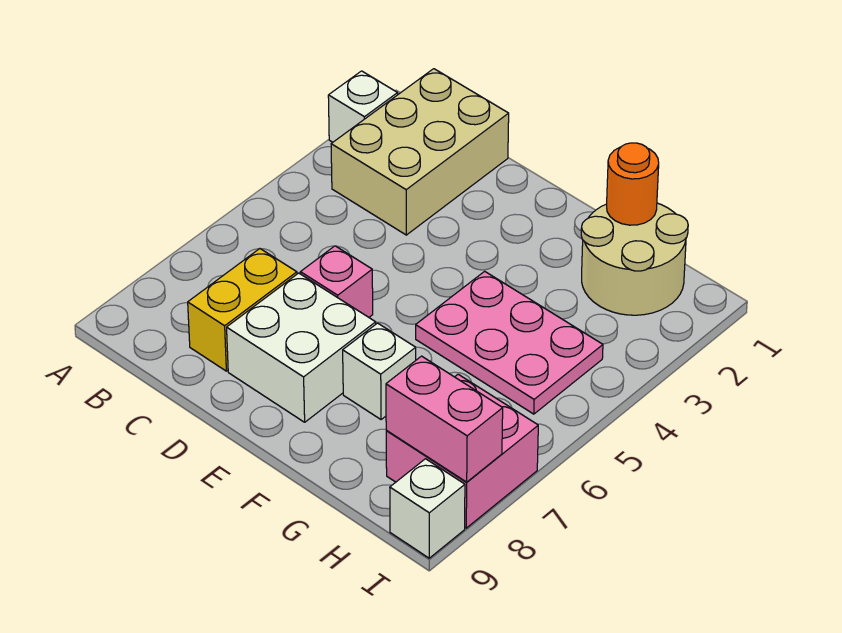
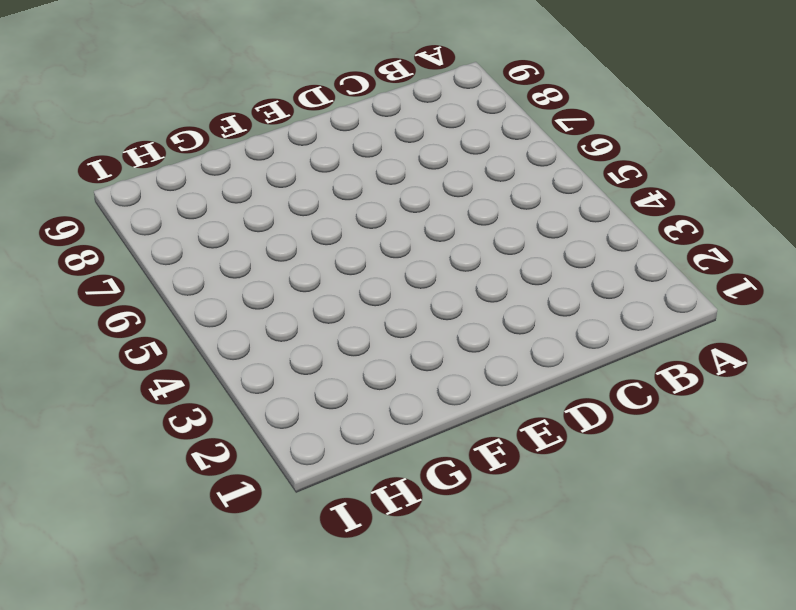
none -> white 1x1 brick [328,71,398,142]
none -> tan 2x3 brick [331,69,509,235]
none -> yellow 1x2 brick [188,249,297,371]

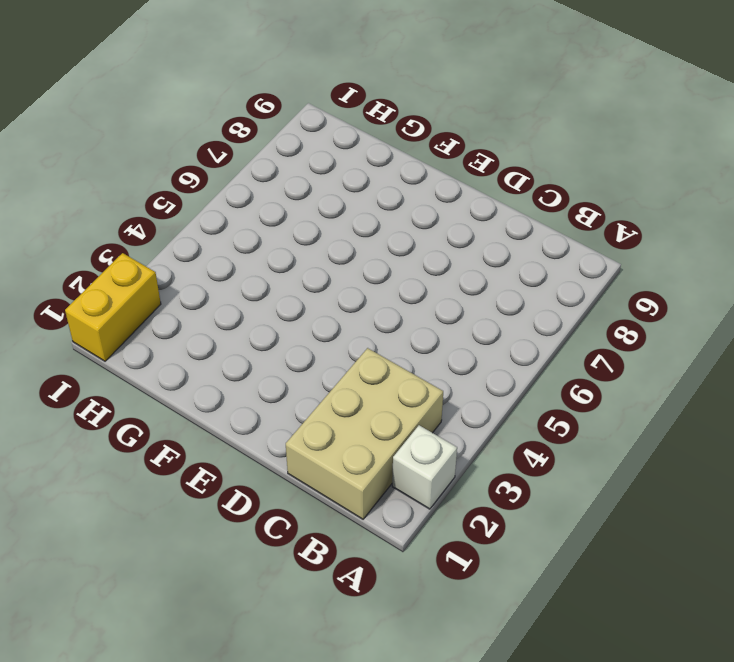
yellow 1x2 brick [65,253,161,361] -> yellow 1x2 brick moved to [188,249,297,371]
none -> pink 1x1 brick [300,246,373,317]
none -> white 2x2 brick [227,273,376,422]
none -> pink 2x3 plate [416,271,603,414]

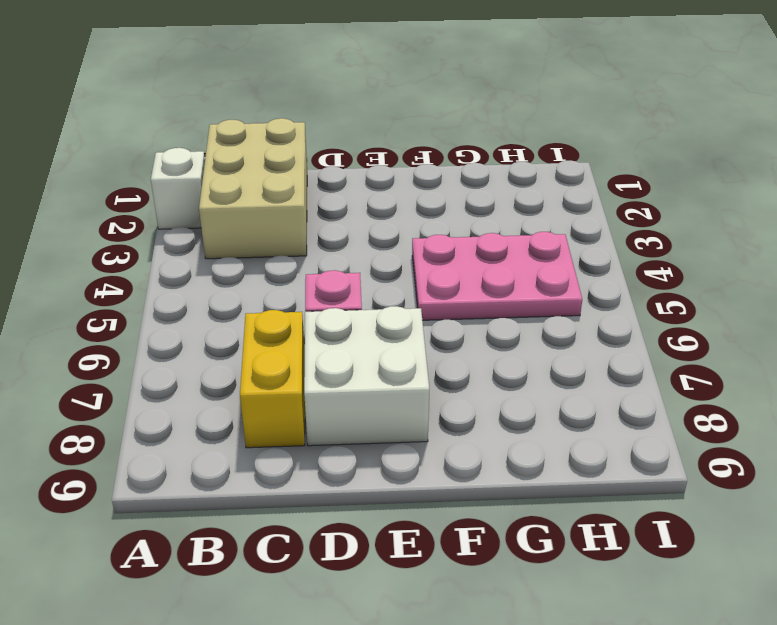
none -> white 1x1 brick [343,323,416,420]
none -> tan 2x2 round brick [581,203,688,315]
none -> pink 2x2 brick [386,374,538,528]

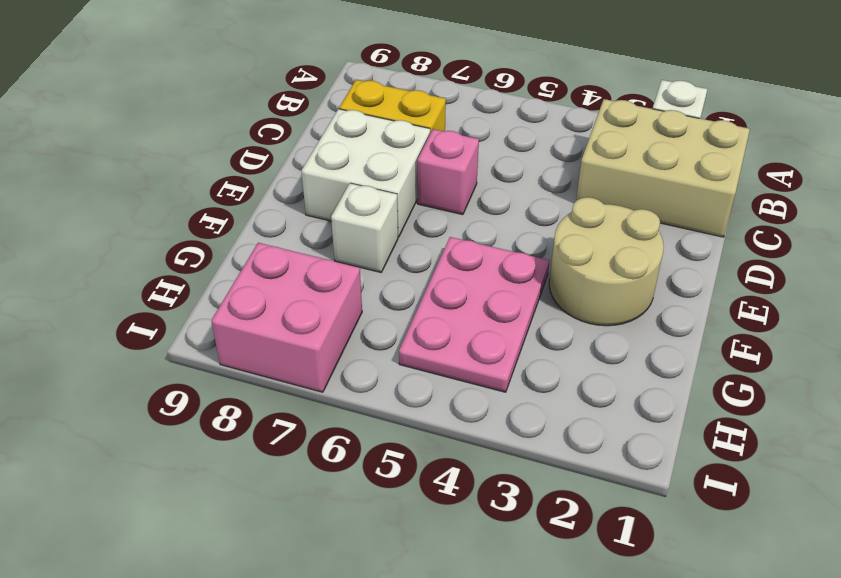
tan 2x2 round brick [549,197,664,326] -> tan 2x2 round brick moved to [581,203,688,315]
none -> white 1x1 brick [390,459,465,558]
none -> orange 1x1 round brick [607,143,659,225]
none -> pink 1x2 brick [386,356,503,482]

